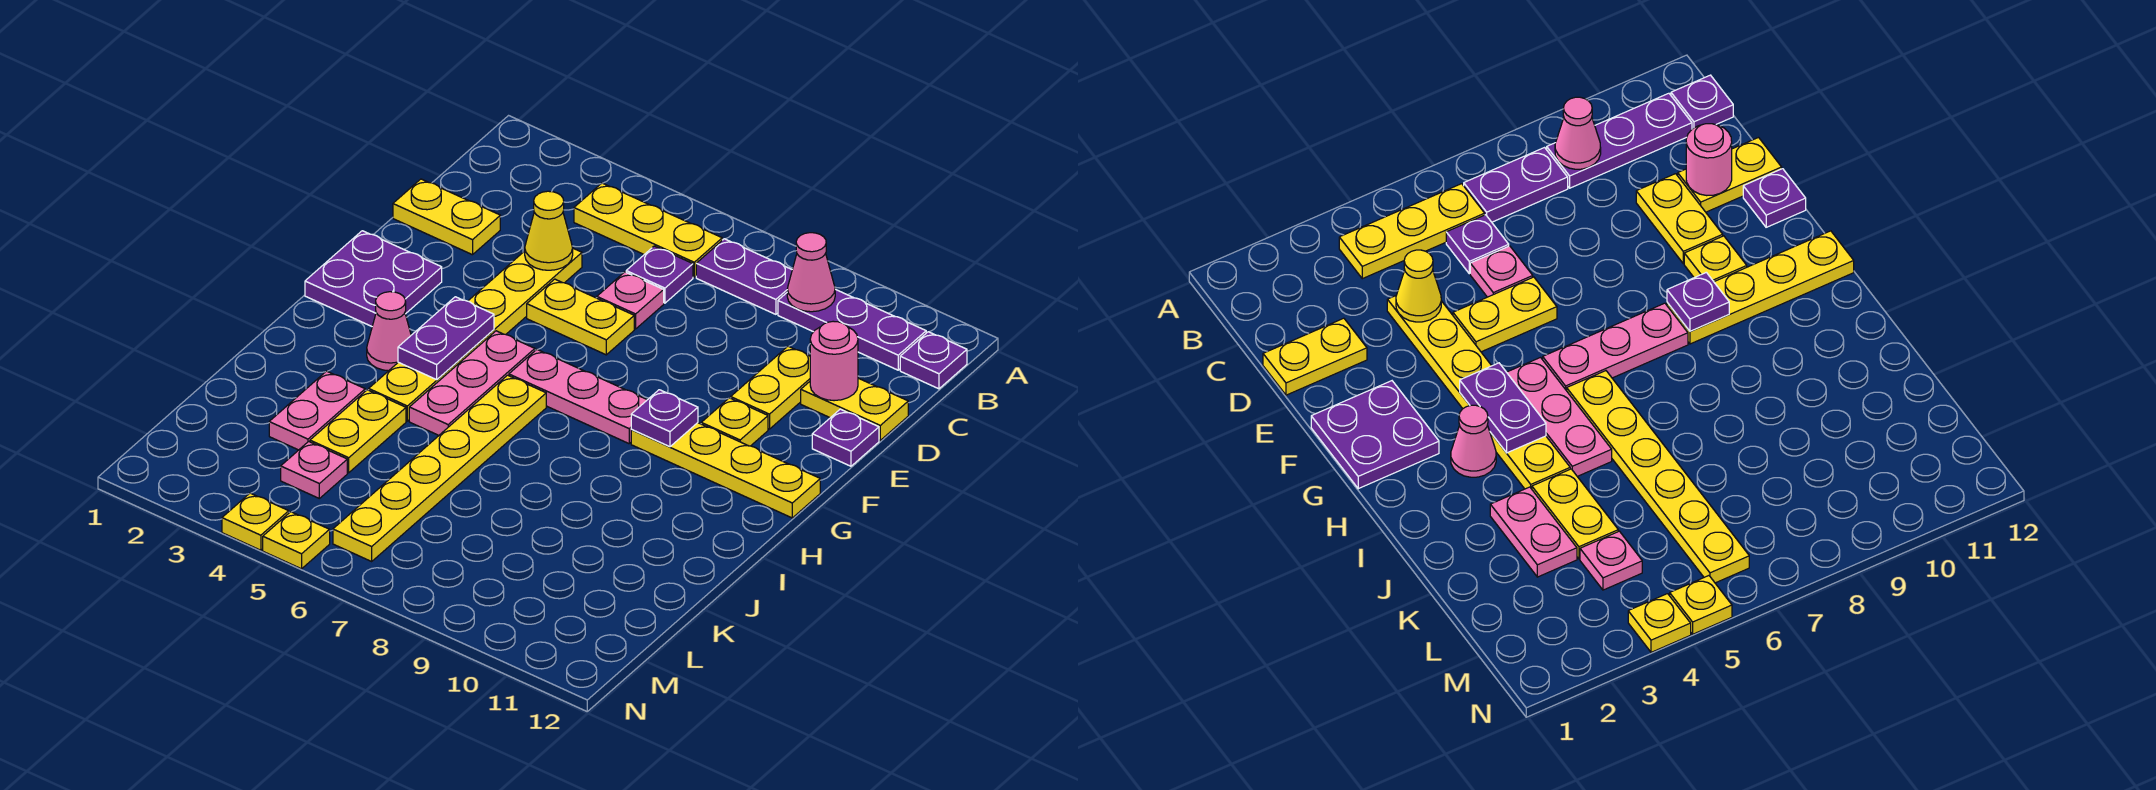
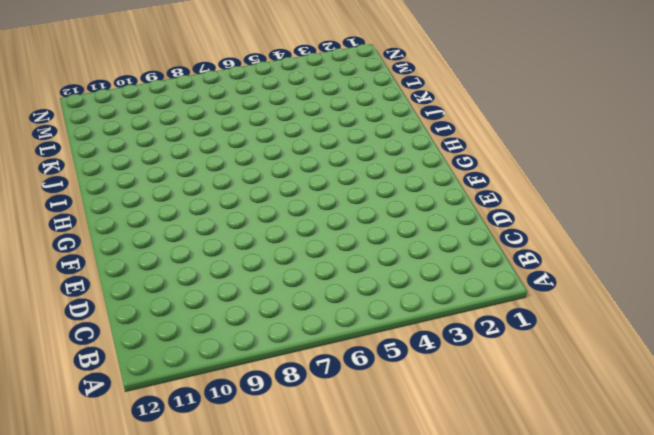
none -> yellow 1x3 plate [574,183,722,277]
none -> purple 1x2 plate [696,239,792,314]
none -> purple 1x3 plate [778,289,926,370]

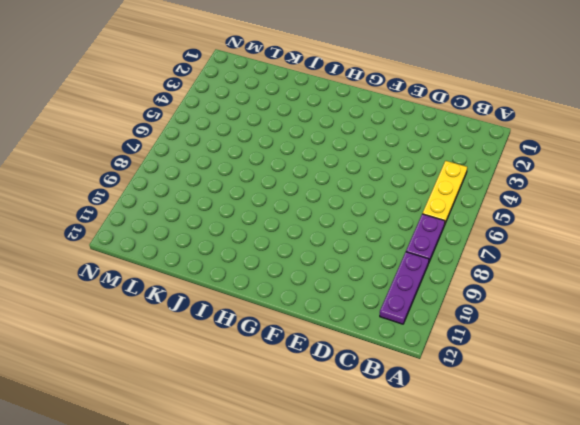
none -> purple 1x1 plate [900,332,967,389]
none -> purple 1x1 plate [626,246,693,303]
none -> yellow 1x2 plate [393,179,500,255]

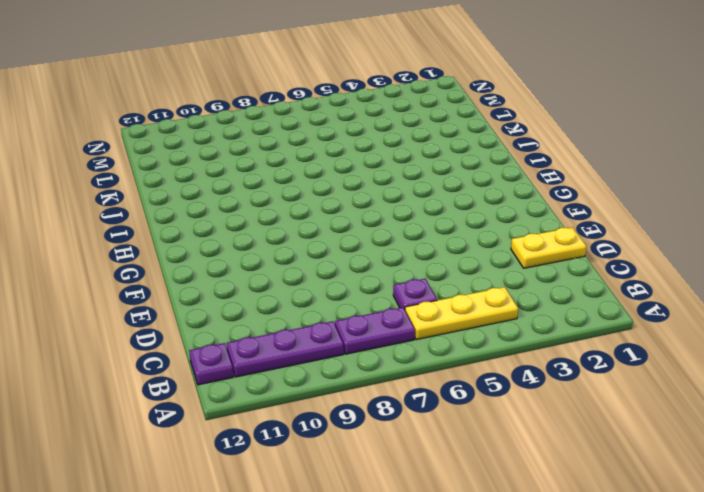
none -> yellow 1x6 plate [369,248,582,421]
none -> pink 1x1 plate [597,272,664,329]
none -> yellow 1x2 plate [731,346,810,429]

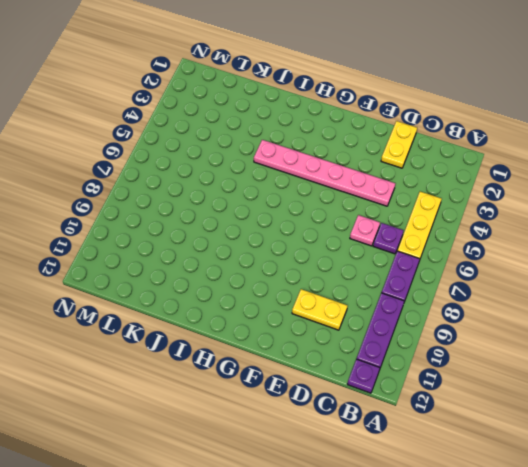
pink 1x6 plate [254,140,395,206] -> yellow 1x6 plate [369,248,582,421]
none -> yellow 1x2 plate [801,378,908,440]
none -> yellow 1x2 plate [527,279,634,355]
none -> purple 1x1 plate [812,409,879,466]

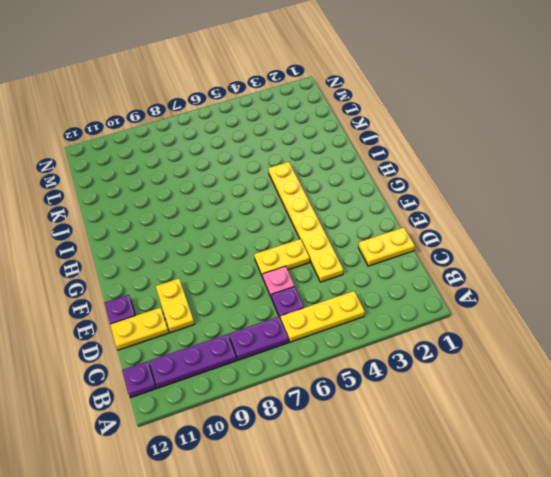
none -> purple 2x2 plate [305,231,442,326]
none -> yellow 1x1 plate [701,398,768,446]
none -> pink 1x3 plate [409,331,535,435]

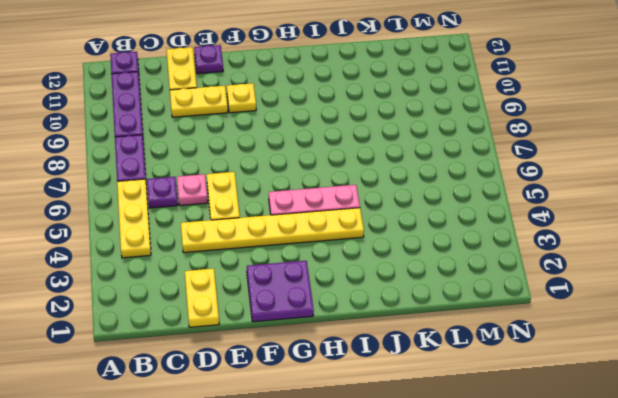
none -> pink 1x3 plate [509,350,647,444]
none -> yellow 1x4 plate [631,423,820,518]
none -> pink 1x1 cone [367,292,411,371]

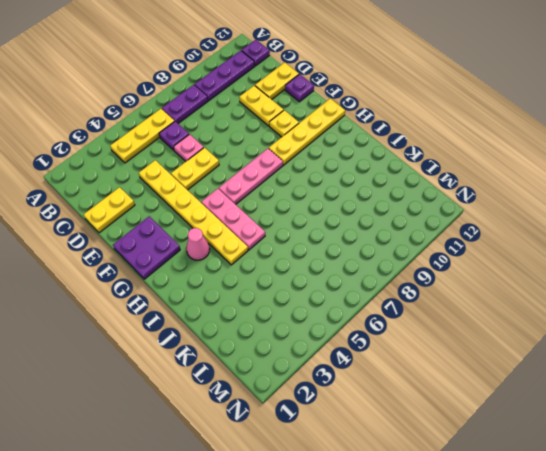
none -> yellow 1x6 plate [333,375,546,561]
none -> pink 1x2 plate [269,371,365,450]
none -> yellow 1x2 plate [310,390,406,473]

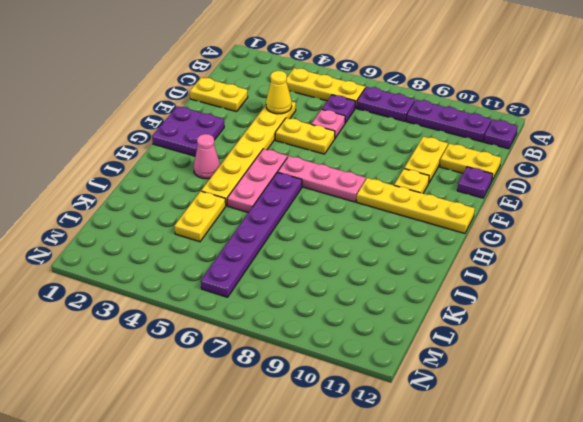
purple 1x6 plate [201,172,302,297] -> yellow 1x6 plate [333,375,546,561]
none -> pink 1x2 plate [269,371,365,450]
none -> pink 1x1 plate [281,441,347,498]
none -> yellow 1x1 plate [222,493,289,550]

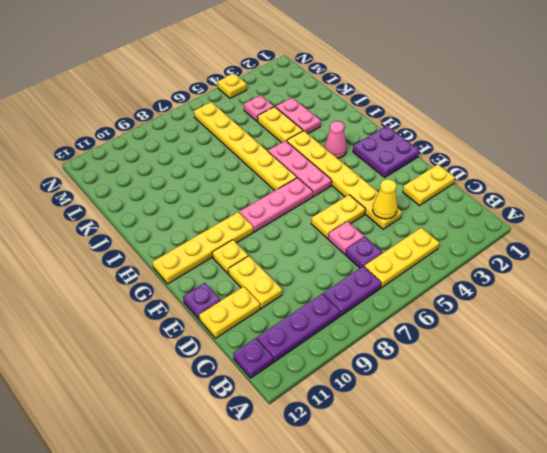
none -> yellow 1x1 plate [263,512,330,569]
none -> pink 1x1 cone [787,233,835,312]
none -> pink 1x1 round brick [810,321,858,401]

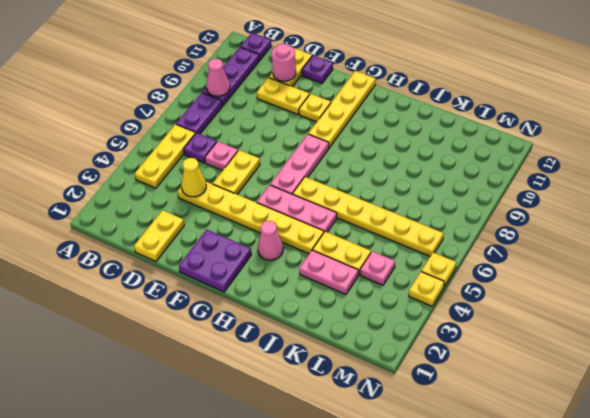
none -> purple 1x2 plate [398,297,494,380]
none -> purple 1x1 plate [631,390,698,447]

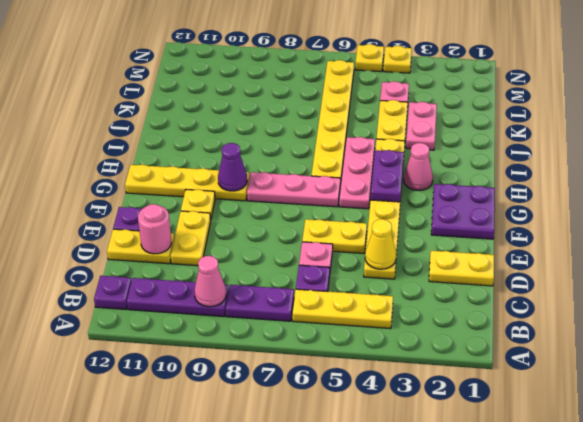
purple 1x1 cone [218,143,247,191] -> purple 1x1 plate [631,390,698,447]

